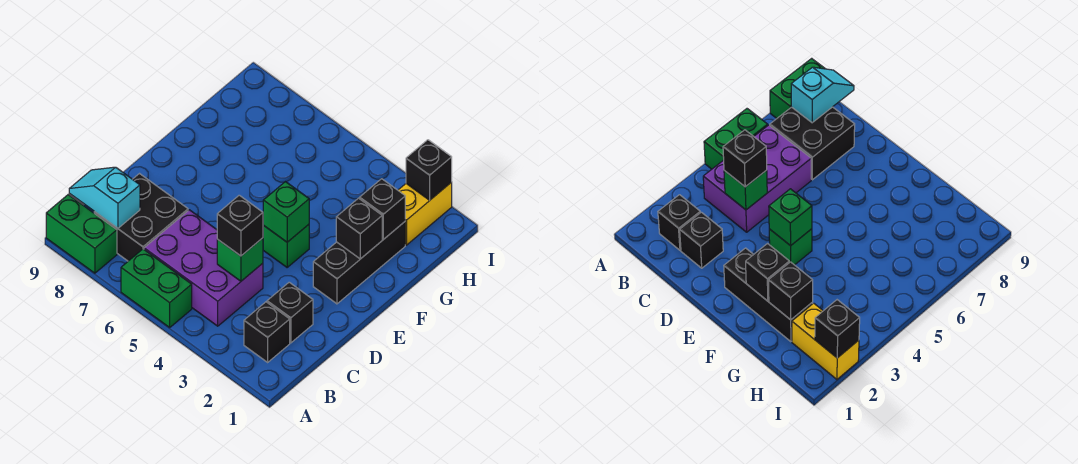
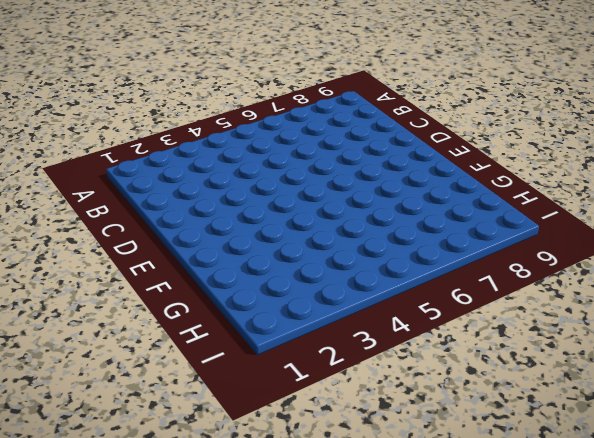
none -> green 1x2 brick [121,249,192,327]
none -> green 1x2 brick [46,195,117,273]
none -> black 1x1 brick [244,302,290,362]

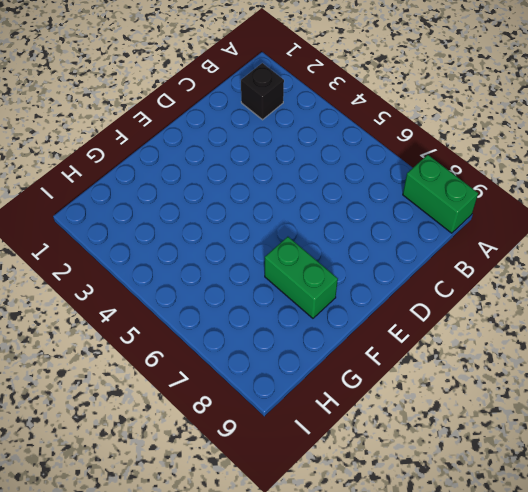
green 1x2 brick [265,237,338,318] -> green 1x2 brick moved to [121,249,192,327]
none -> purple 2x3 brick [144,210,263,326]
none -> black 2x2 brick [94,174,188,261]
none -> black 1x1 brick [267,282,313,343]

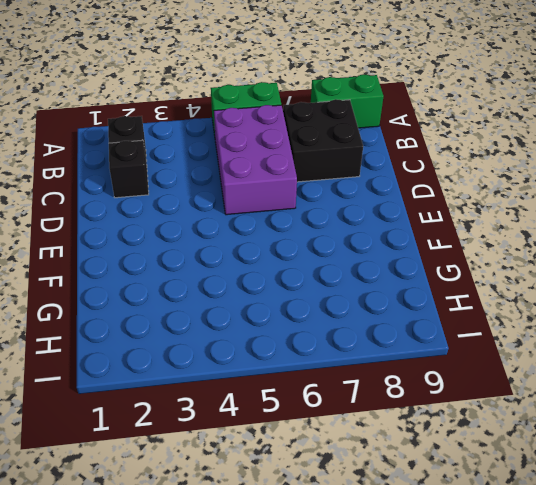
purple 2x3 brick [214,105,297,215] -> purple 2x3 brick turned to [144,210,263,326]
none -> black 1x3 brick [313,222,405,304]
none -> green 1x1 brick [263,224,309,267]
none -> yellow 1x2 brick [398,182,452,245]

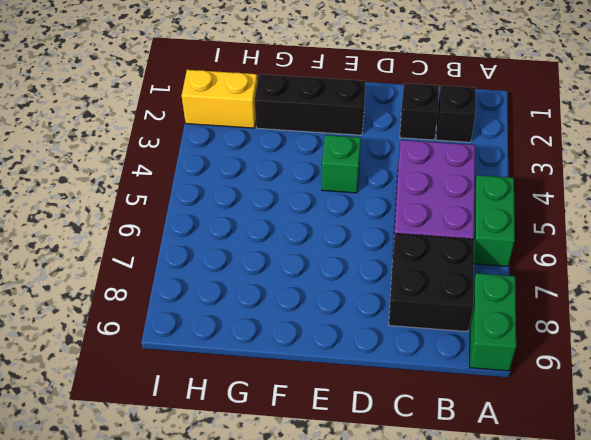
none -> cyan 1x2 slope [69,167,140,228]
none -> green 1x1 brick [217,238,263,281]
none -> green 1x1 brick [263,182,309,242]

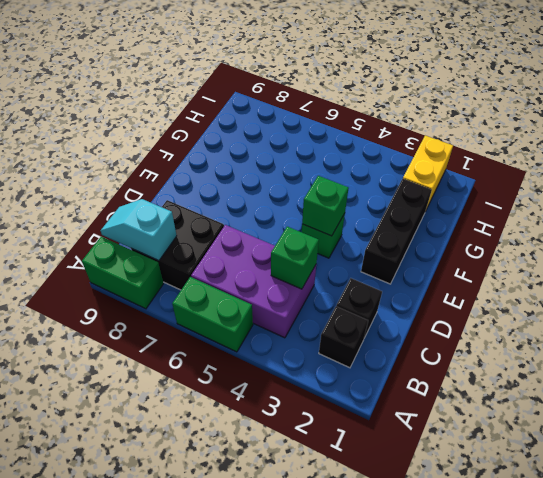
none -> black 1x1 brick [336,198,382,259]
none -> black 1x1 brick [360,179,405,239]
none -> black 1x1 brick [406,140,452,200]

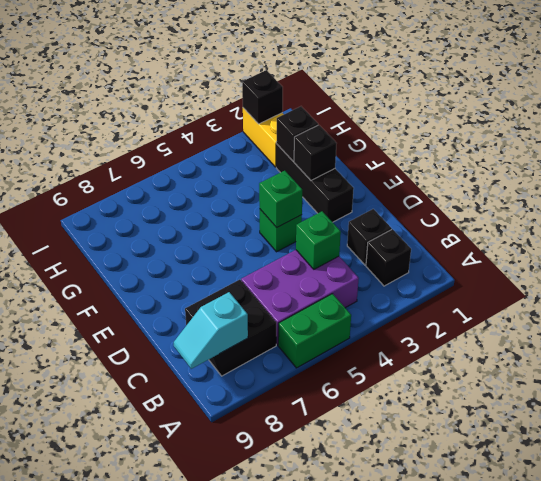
none -> green 1x2 brick [46,195,117,273]
none -> black 1x1 brick [217,195,263,256]

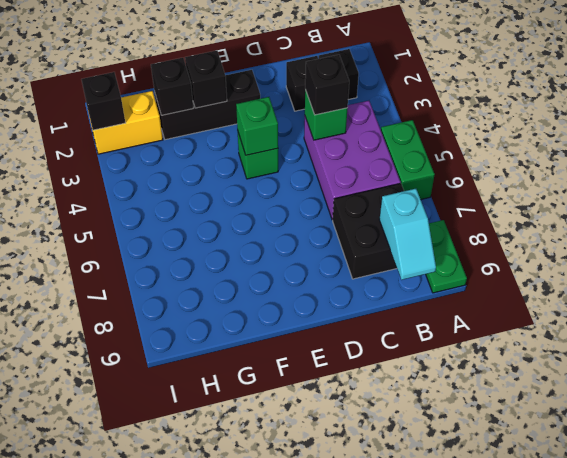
green 1x2 plate [426,220,467,293] -> green 1x2 brick [46,195,117,273]

